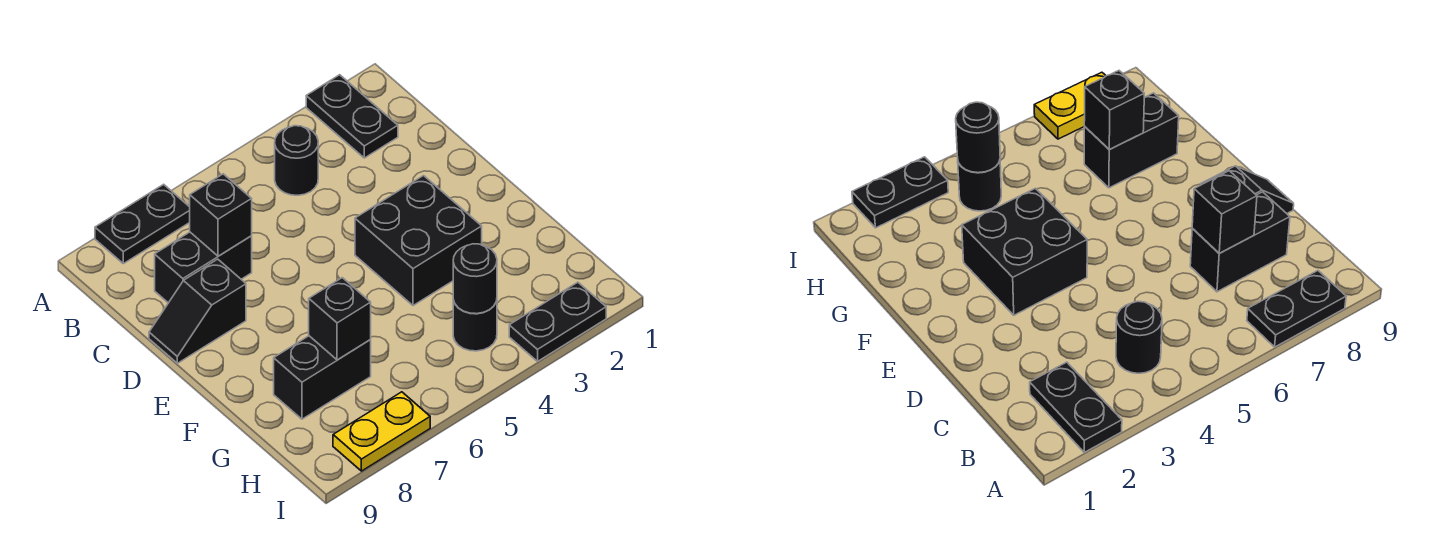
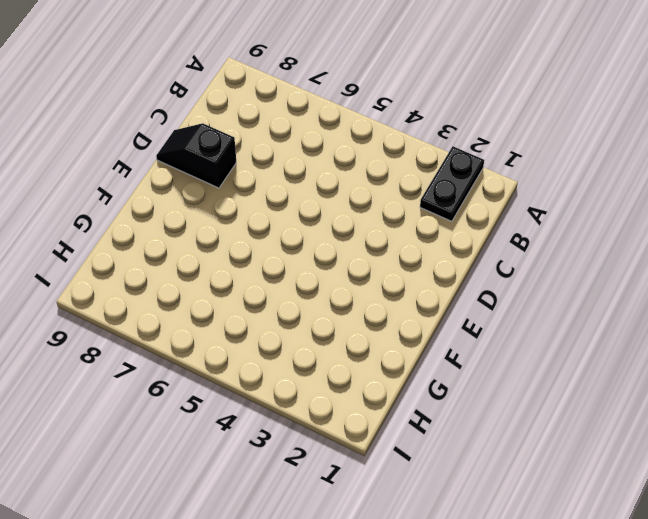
none -> black 1x2 plate [95,184,190,264]
none -> black 1x1 round brick [275,126,318,195]
none -> black 1x2 brick [155,232,252,303]

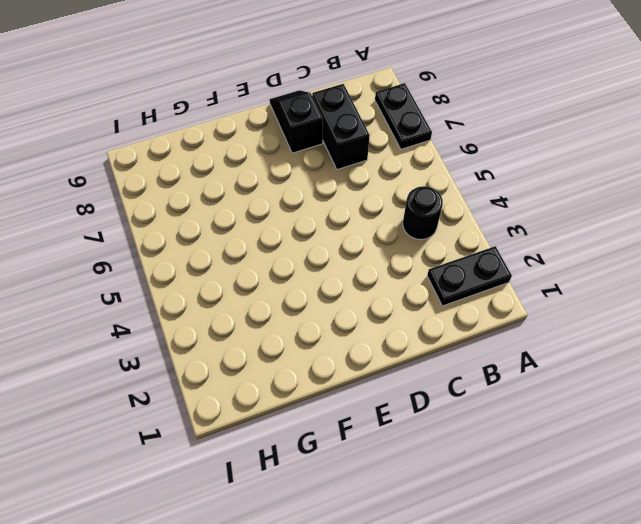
none -> black 2x2 brick [355,176,482,306]
none -> black 1x2 brick [274,336,371,419]
none -> black 1x1 round brick [453,300,497,351]

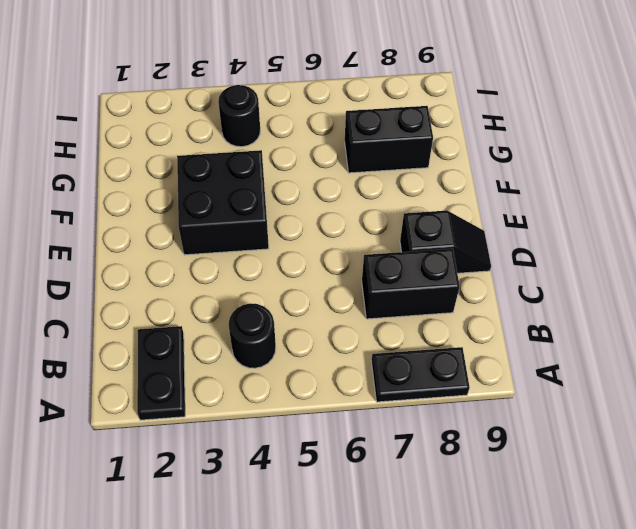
none -> black 1x2 plate [509,282,606,361]
none -> yellow 1x2 plate [333,392,430,471]
none -> black 1x1 brick [190,174,252,256]

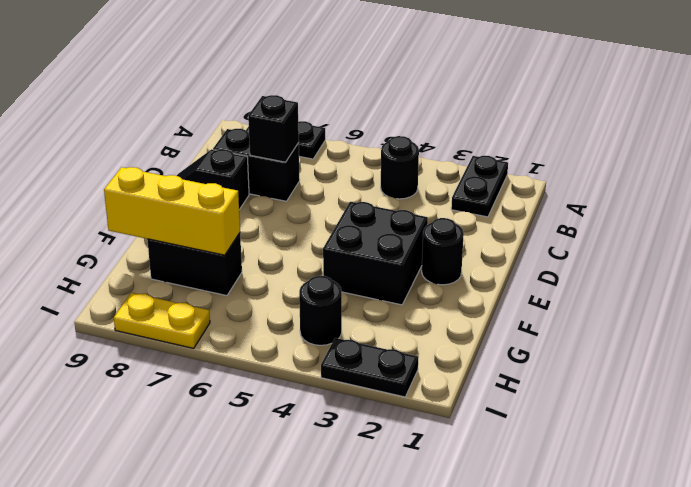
black 1x1 round brick [422,218,464,285] -> black 1x1 round brick moved to [453,244,497,314]
yellow 1x3 brick [104,167,240,255] -> black 1x1 brick [309,278,371,360]

